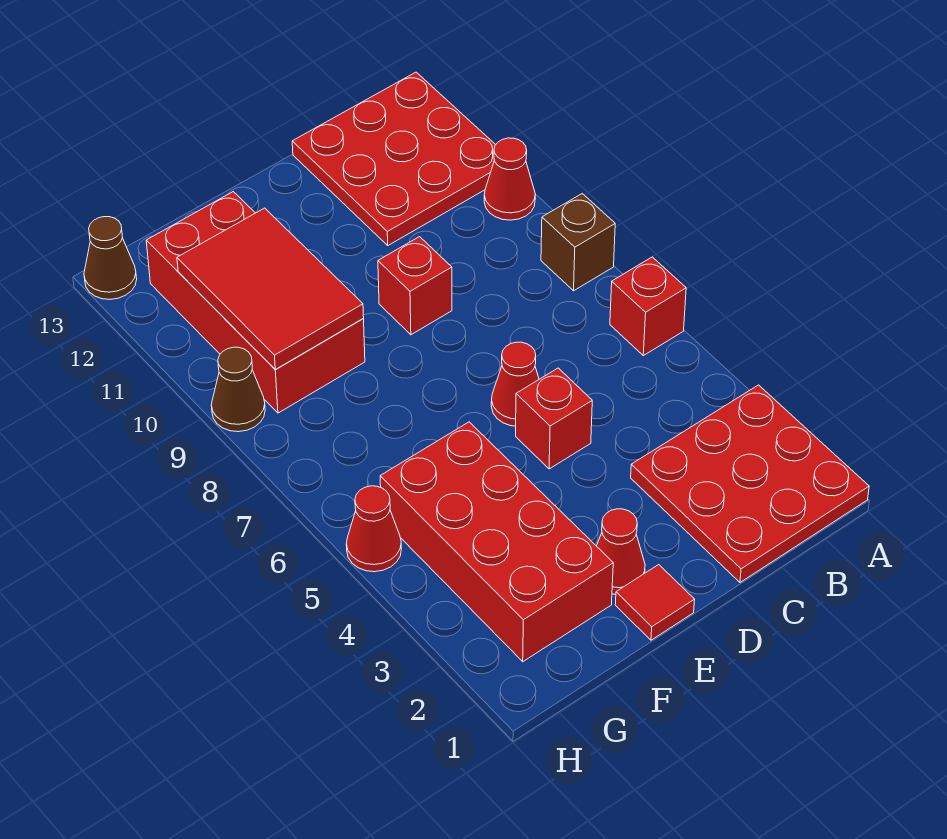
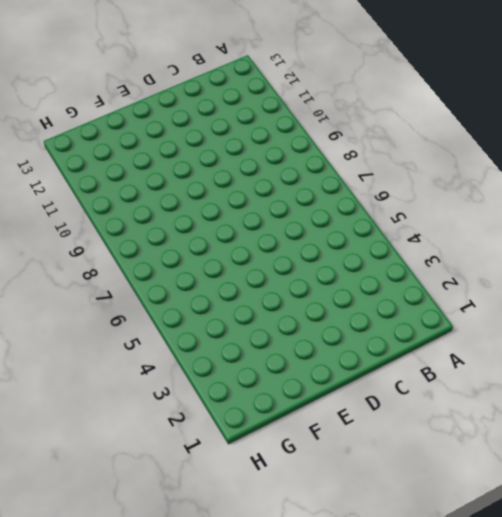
none -> red 3x3 plate [631,385,869,582]
none -> red 1x1 brick [610,257,686,356]
none -> brown 1x1 brick [541,194,615,291]

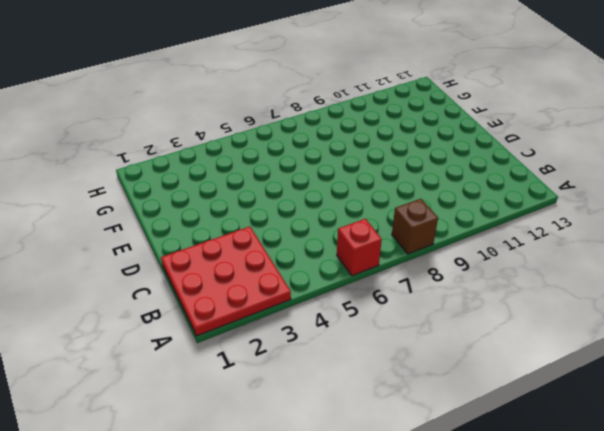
none -> red 1x1 cone [484,138,535,220]
none -> red 3x3 plate [292,72,496,245]
none -> red 1x1 brick [516,368,592,469]

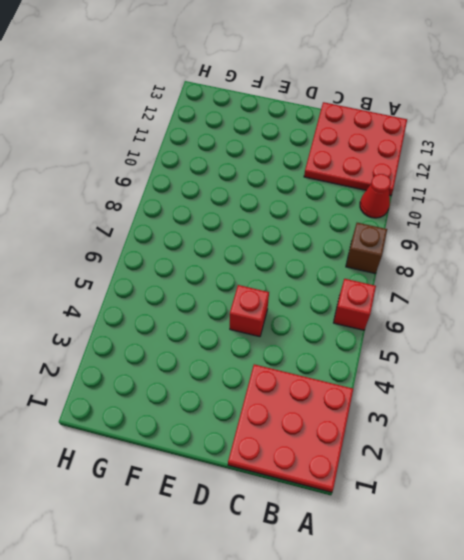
none -> red 1x1 cone [491,342,539,426]
none -> red 1x1 brick [378,237,452,335]
none -> red 1x1 tile [615,565,695,640]

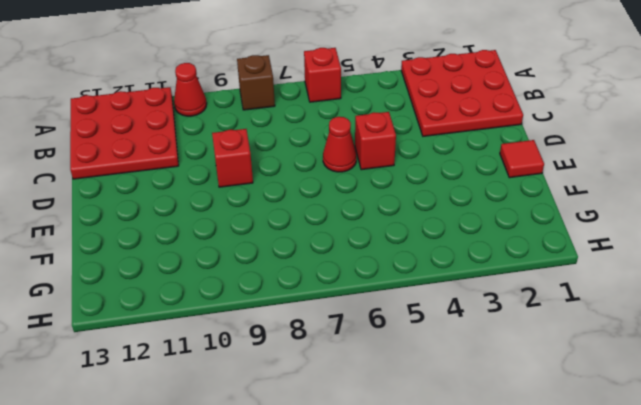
none -> red 1x1 cone [597,509,645,594]
none -> red 2x4 brick [380,422,613,662]
none -> red 2x4 brick [146,192,365,413]

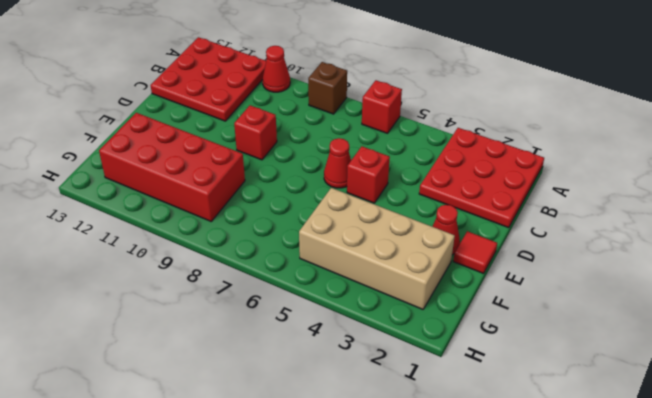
tan 2x4 brick [299,188,455,309] -> red 2x4 brick [380,422,613,662]
none -> red 1x1 cone [346,486,401,572]
none -> brown 1x1 cone [211,347,265,432]
none -> brown 1x1 cone [84,217,137,299]

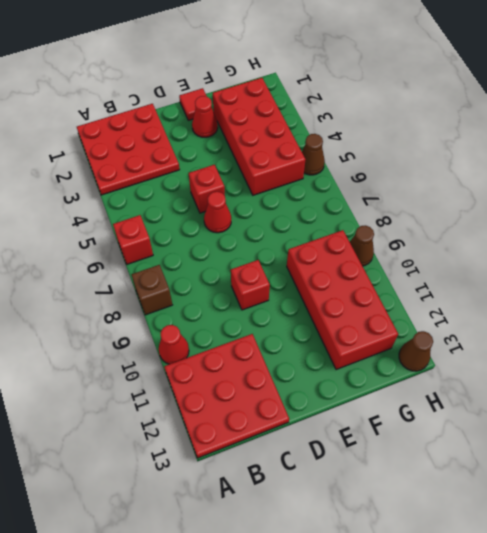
brown 1x1 cone [302,134,325,175] -> red 1x1 cone [346,486,401,572]
none -> red 2x3 tile [177,208,364,369]

